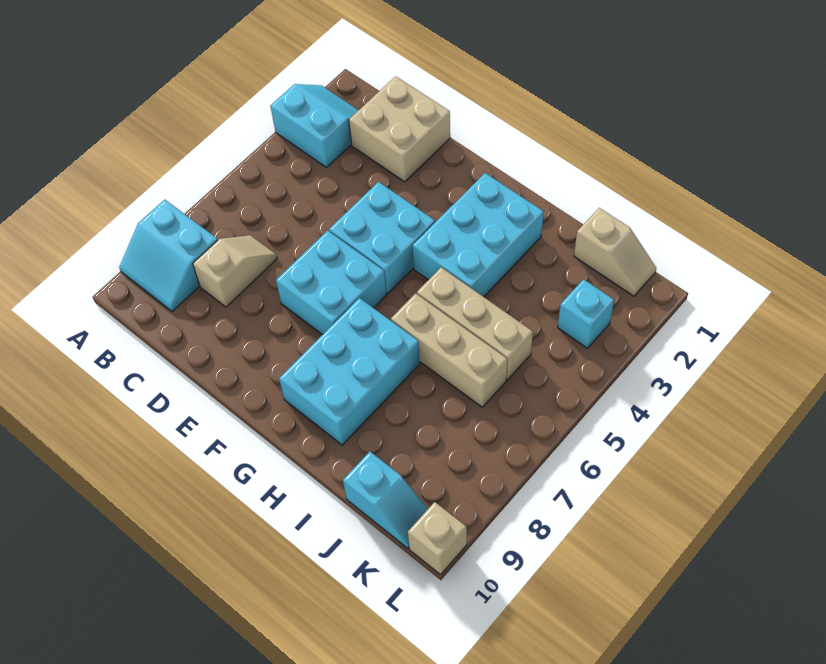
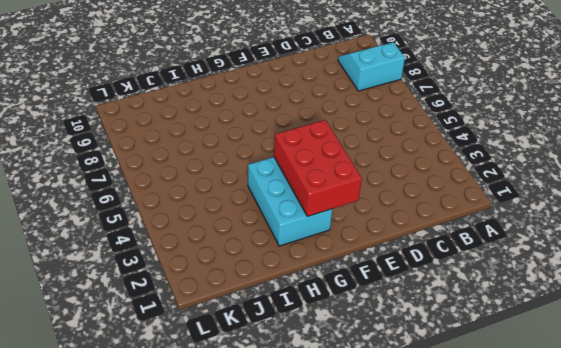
red 2x3 brick [274,120,362,216] -> none
none -> cyan 2x2 slope [270,84,358,168]
none -> tan 2x2 brick [349,76,450,182]
none -> tan 1x2 slope [193,235,277,307]

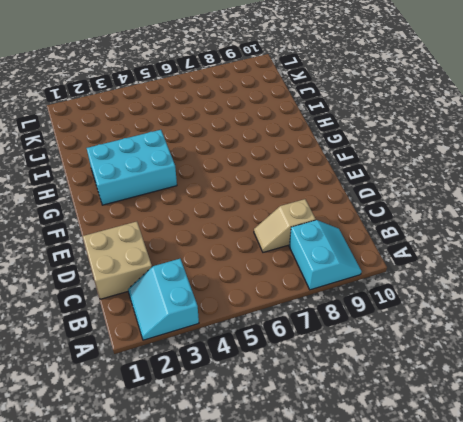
none -> cyan 2x2 brick [329,182,435,293]
none -> cyan 2x2 brick [276,231,387,335]
none -> cyan 2x3 brick [279,298,420,445]

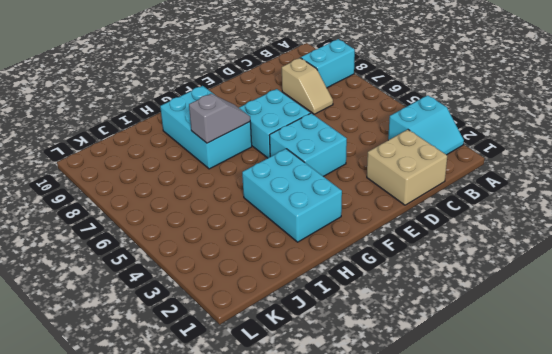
grey 1x2 slope [189,94,250,143] -> none
none -> tan 1x3 brick [417,267,533,380]
none -> tan 1x3 brick [391,293,507,407]
none -> tan 1x2 slope [574,208,656,296]

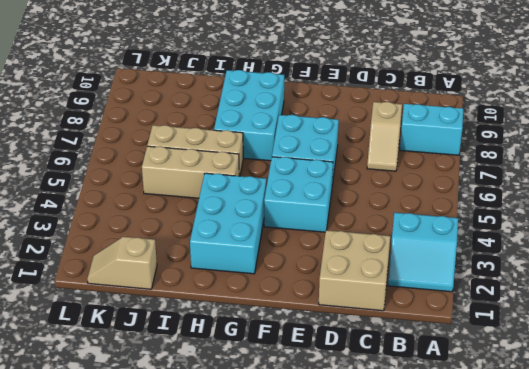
none -> cyan 1x2 slope [343,452,428,548]
none -> cyan 1x1 brick [558,279,614,348]
none -> tan 1x1 brick [408,502,467,575]

